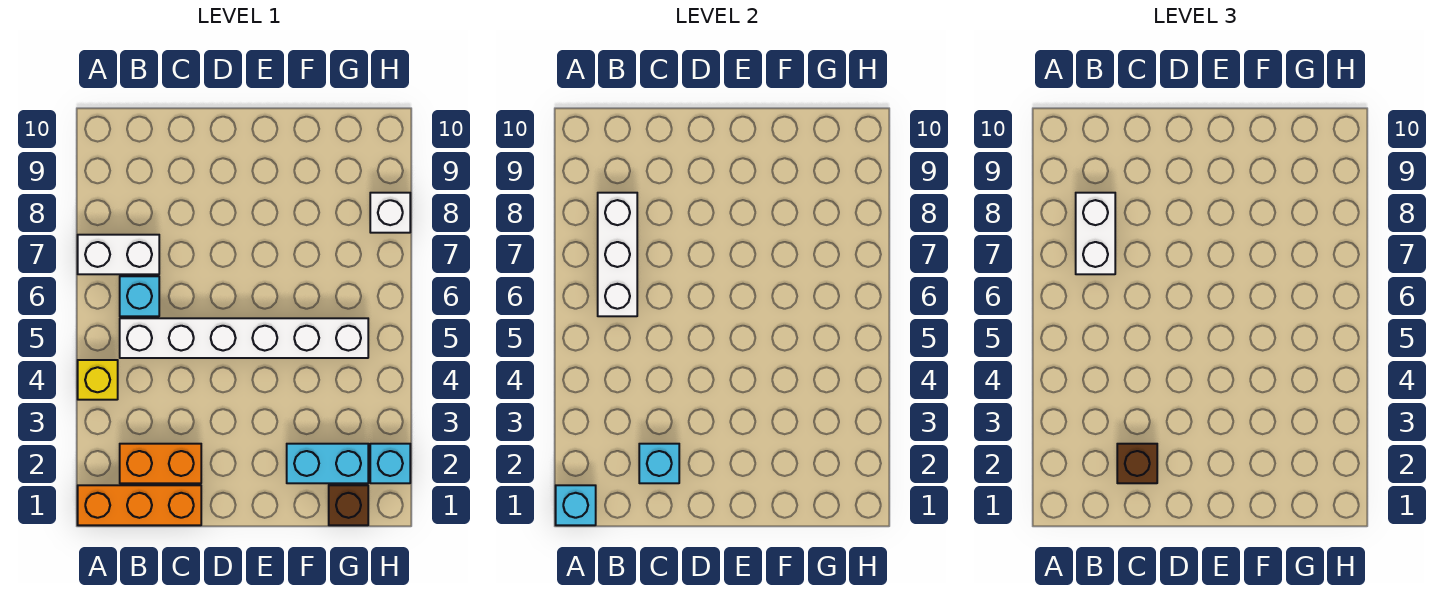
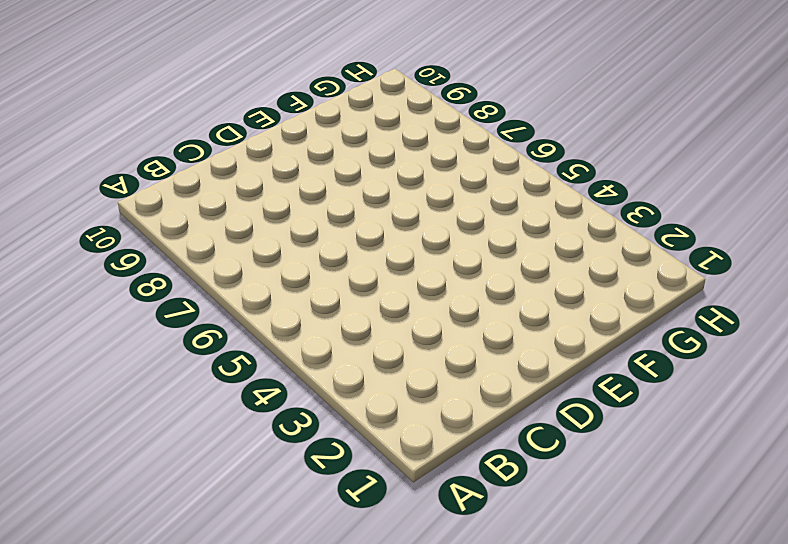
none -> orange 1x3 brick [78,485,201,525]
none -> yellow 1x1 brick [78,360,118,400]
none -> white 1x2 brick [78,235,159,274]

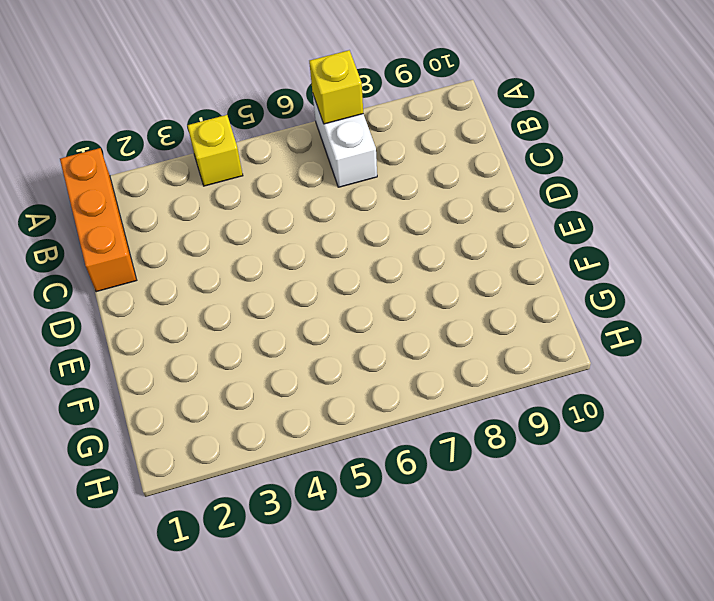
yellow 1x1 brick [309,50,363,124] -> none
none -> orange 1x2 brick [120,444,201,483]
none -> white 1x6 brick [120,318,368,358]
none -> cyan 1x1 brick [120,276,159,316]

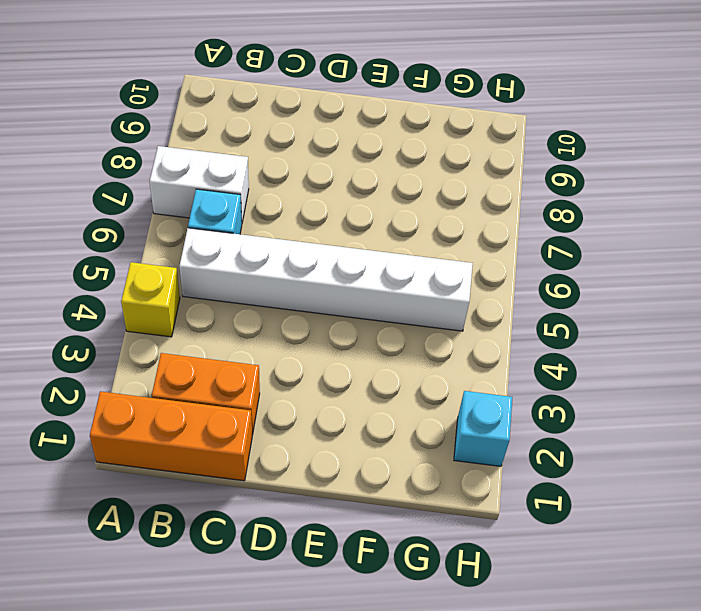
none -> cyan 1x2 brick [287,444,368,483]
none -> brown 1x1 brick [329,485,368,525]
none -> white 1x1 brick [370,193,410,233]

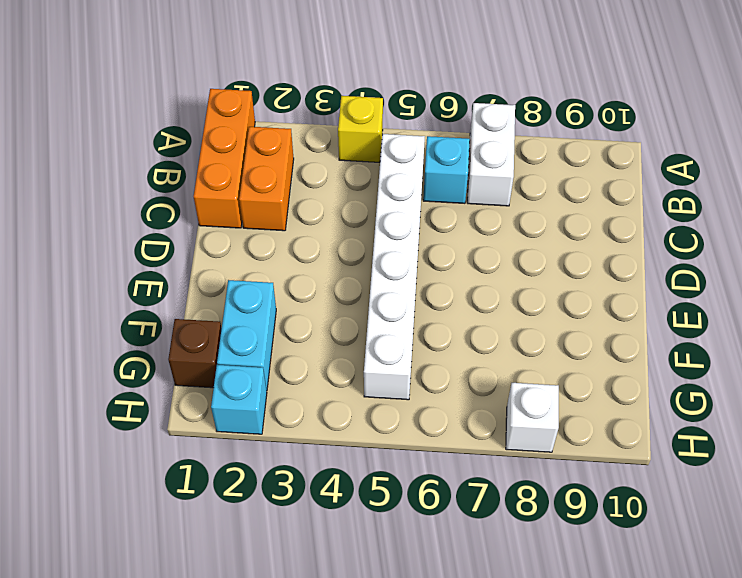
none -> cyan 1x1 brick [556,485,596,525]
none -> white 1x3 brick [598,193,637,316]
none -> cyan 1x1 brick [639,444,679,483]

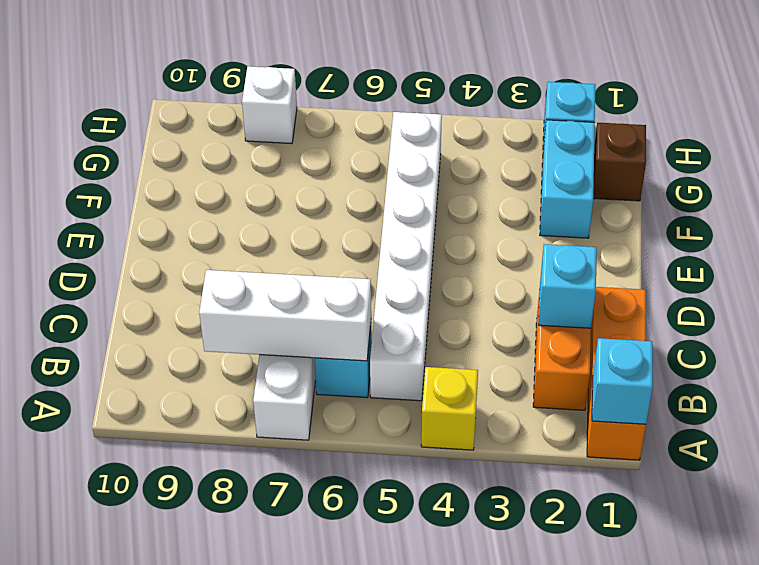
none -> white 1x2 brick [1076,193,1115,274]
none -> brown 1x1 brick [1117,444,1157,483]

